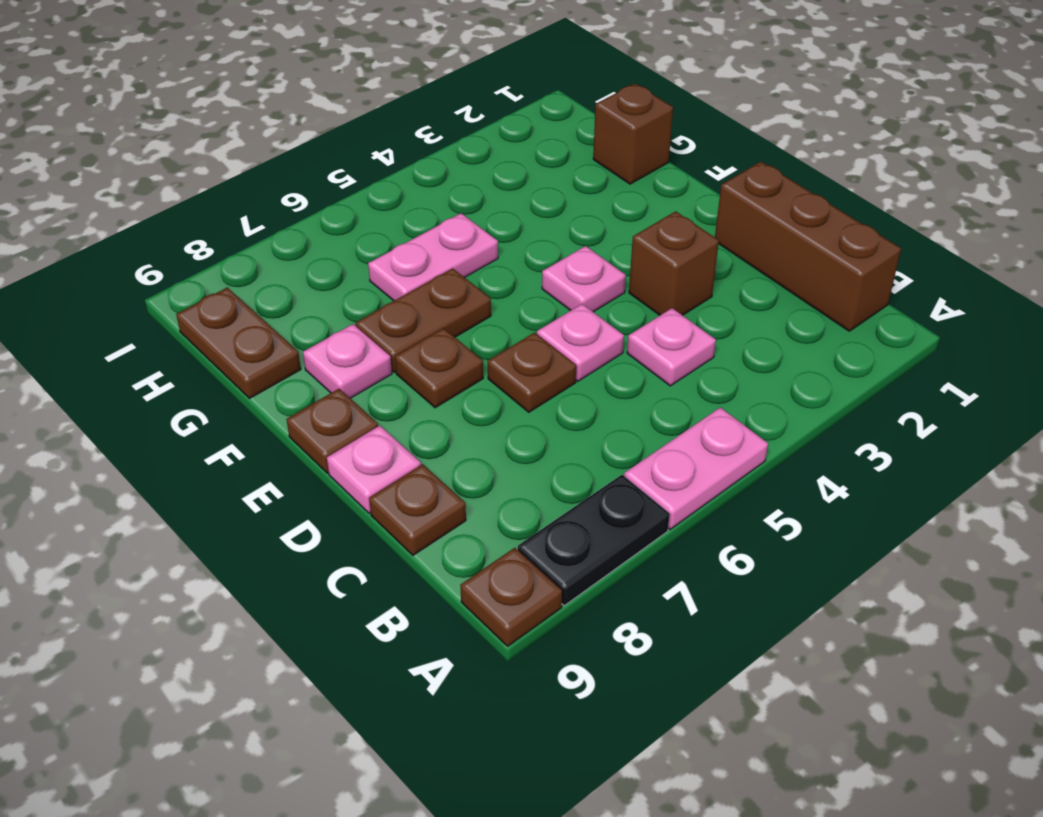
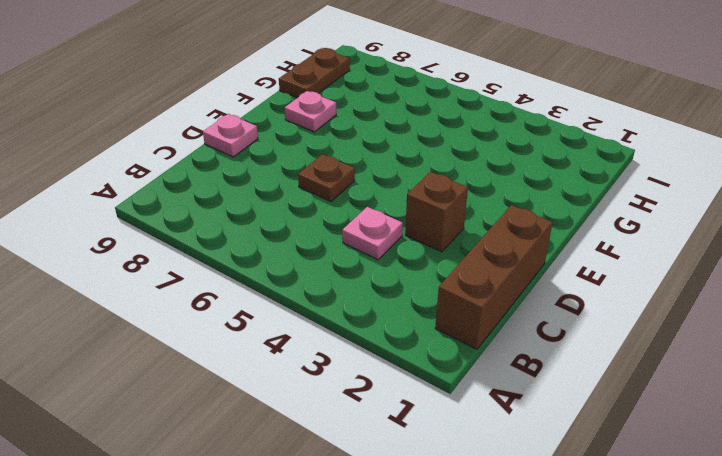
none -> pink 1x2 plate [624,407,768,529]
none -> black 1x2 plate [518,475,670,606]
none -> brown 1x1 plate [460,548,562,646]

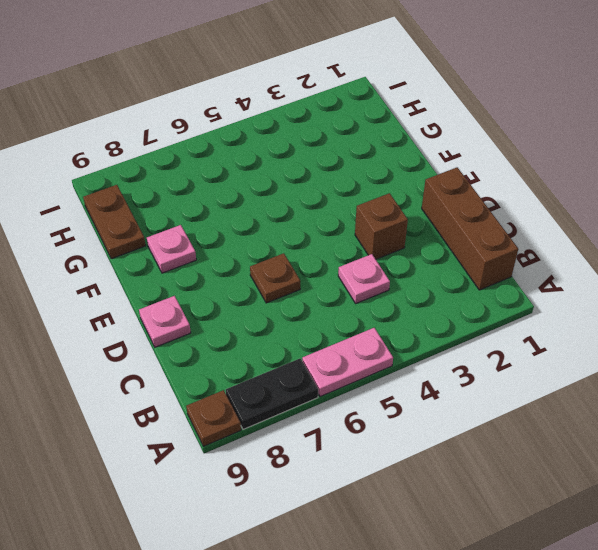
none -> brown 1x1 plate [369,464,466,555]
none -> pink 1x1 plate [537,304,624,381]
none -> pink 1x1 plate [542,246,626,312]

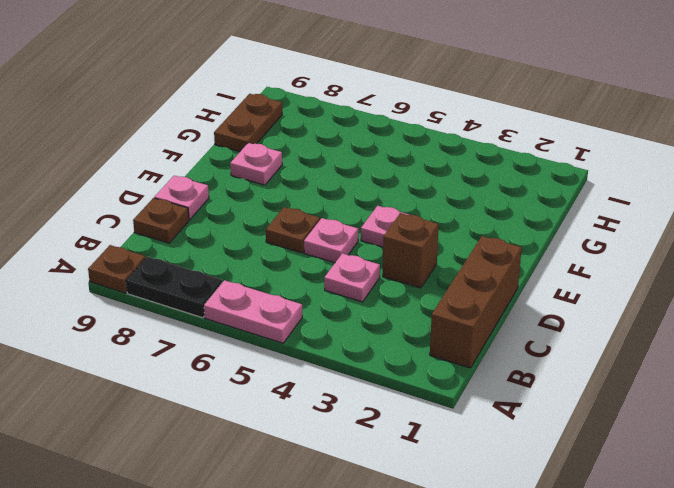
none -> brown 1x1 plate [395,328,483,408]
none -> brown 1x1 plate [286,389,378,473]
none -> brown 1x2 plate [356,268,491,372]

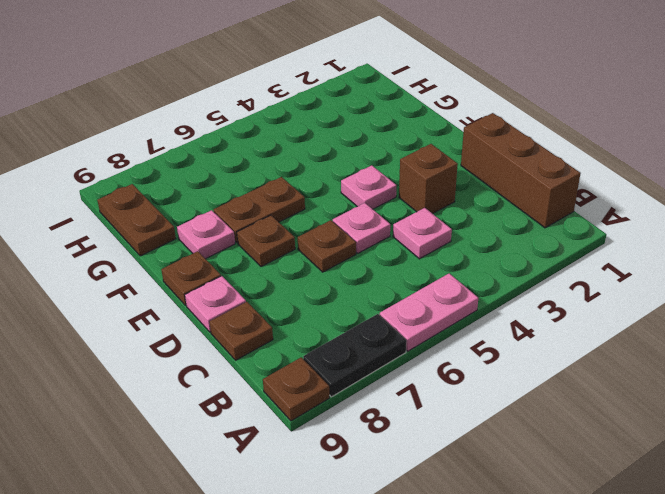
none -> brown 1x1 brick [593,84,673,184]
none -> pink 1x2 plate [368,213,498,301]

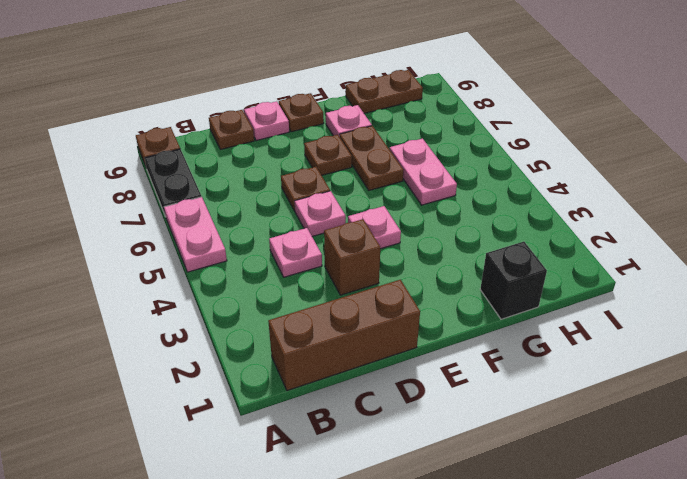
black 1x1 brick [480,242,547,319] -> brown 1x1 brick [593,84,673,184]

